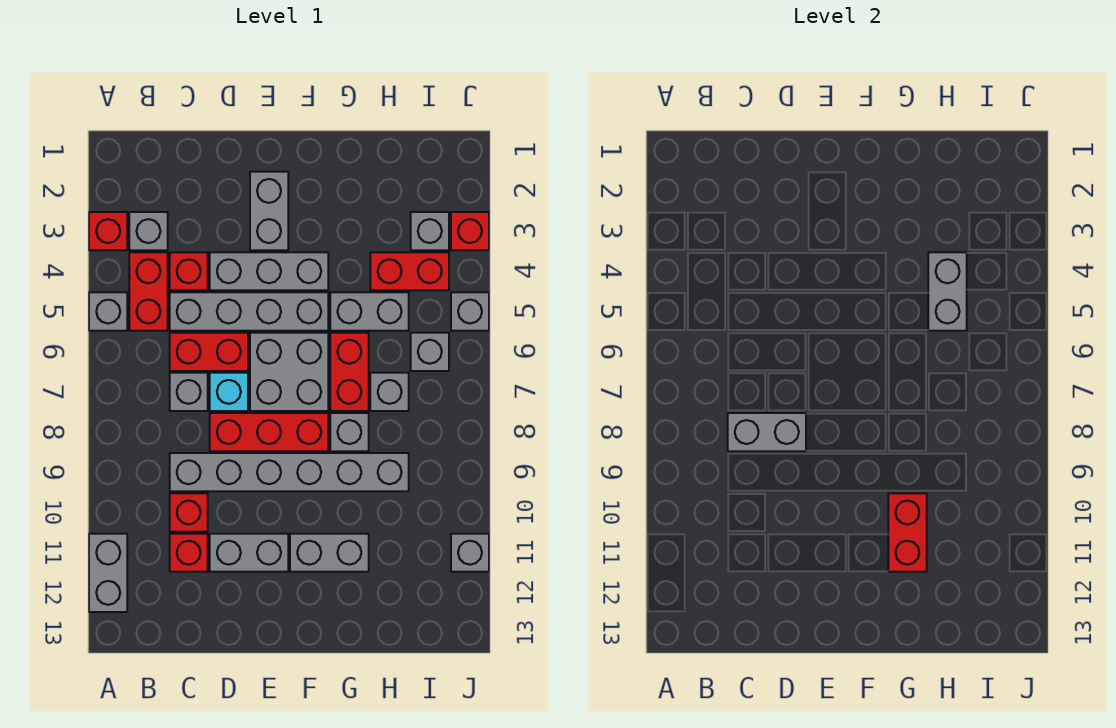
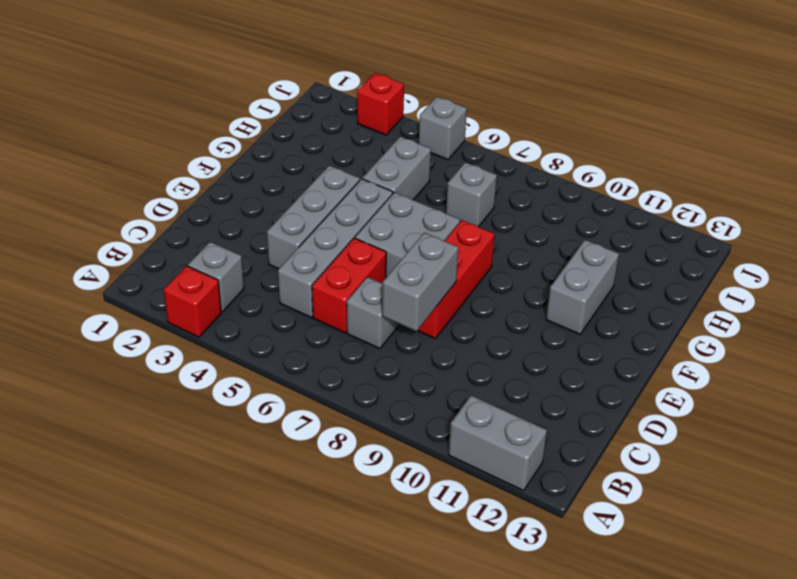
none -> grey 1x1 brick [89,292,127,331]
none -> red 1x2 brick [129,252,168,331]
none -> red 1x1 brick [170,252,208,290]
none -> grey 1x6 brick [170,453,409,491]

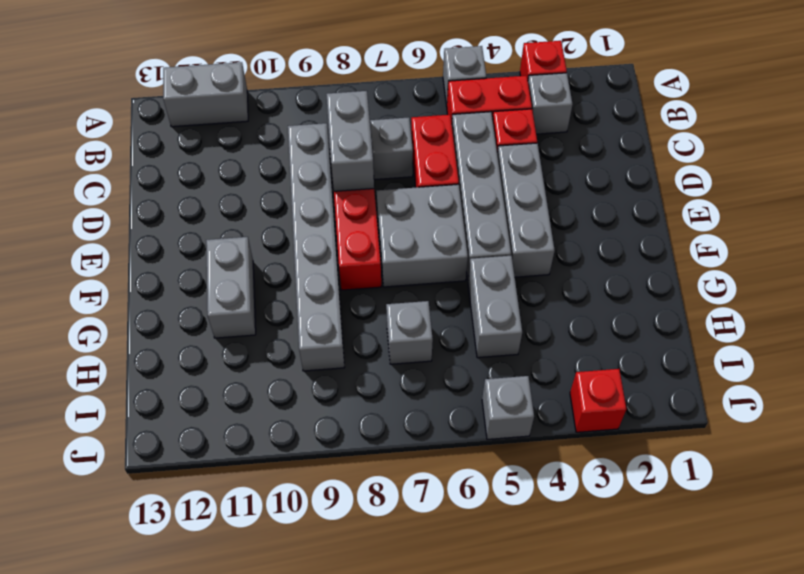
none -> red 1x1 brick [170,493,208,532]
none -> red 1x1 brick [170,534,208,572]
none -> cyan 1x1 brick [210,373,248,411]
none -> grey 1x2 brick [210,534,288,572]

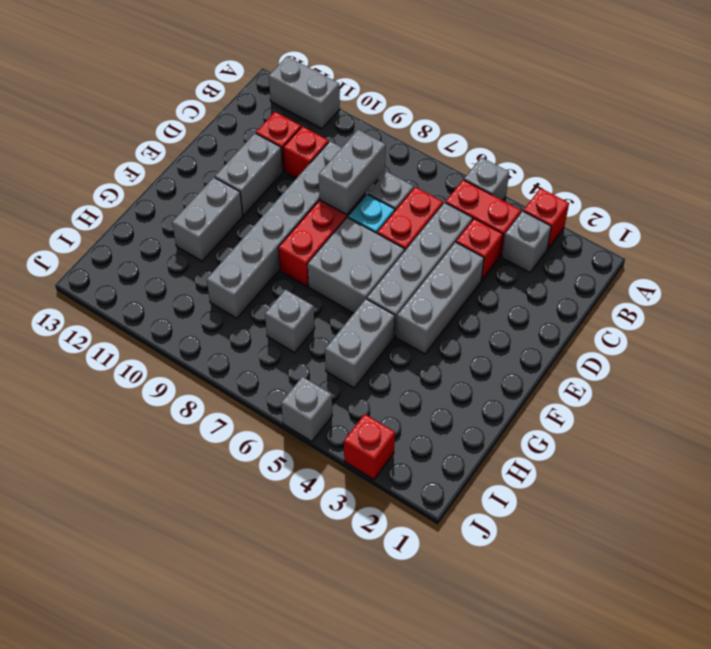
none -> grey 1x2 brick [250,172,288,250]
none -> red 1x2 brick [330,333,369,411]
none -> grey 1x1 brick [330,413,369,451]
none -> red 1x2 brick [370,252,449,290]

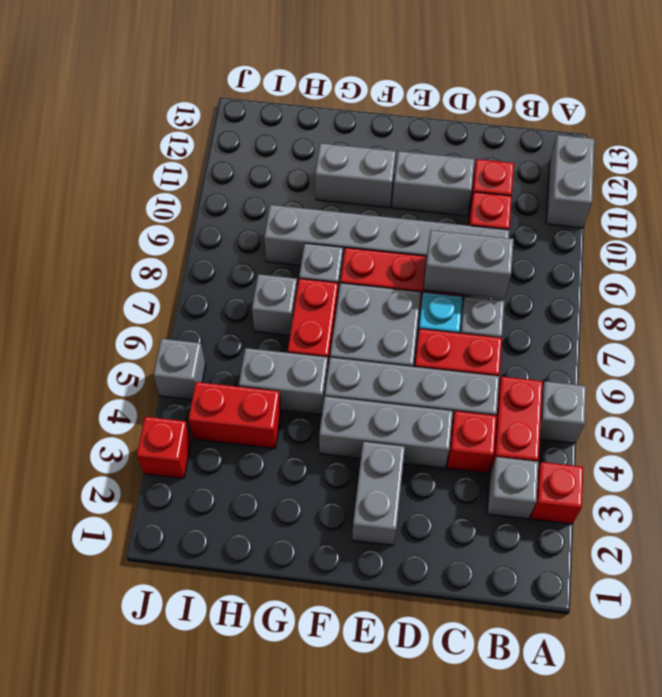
none -> grey 1x1 brick [411,212,449,250]
none -> grey 1x1 brick [411,333,449,371]
none -> grey 1x1 brick [451,534,489,572]
none -> red 1x2 brick [888,493,927,572]

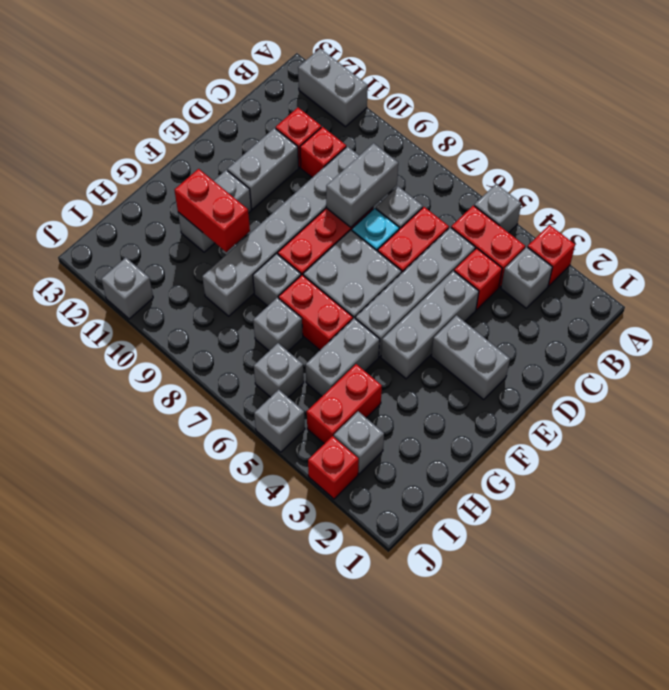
none -> grey 1x2 brick [928,252,967,331]

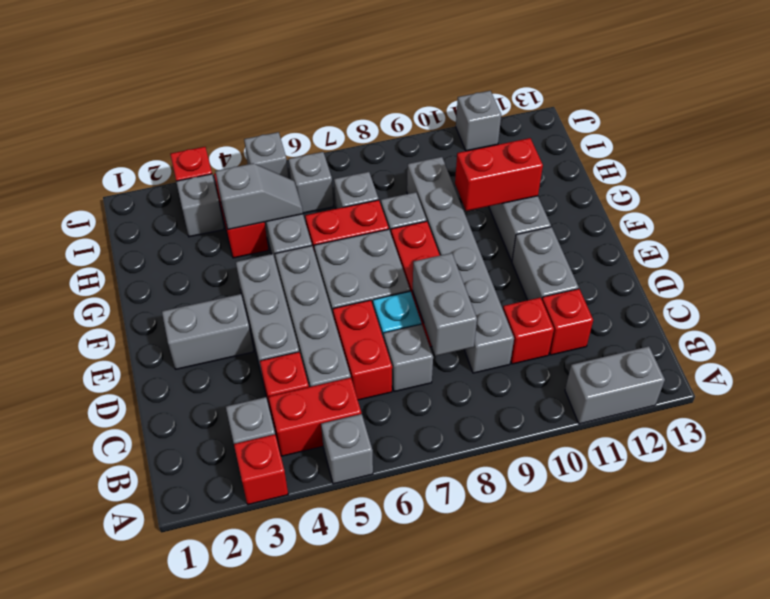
grey 1x2 slope [215,163,303,229] -> grey 1x2 brick [928,252,967,331]

